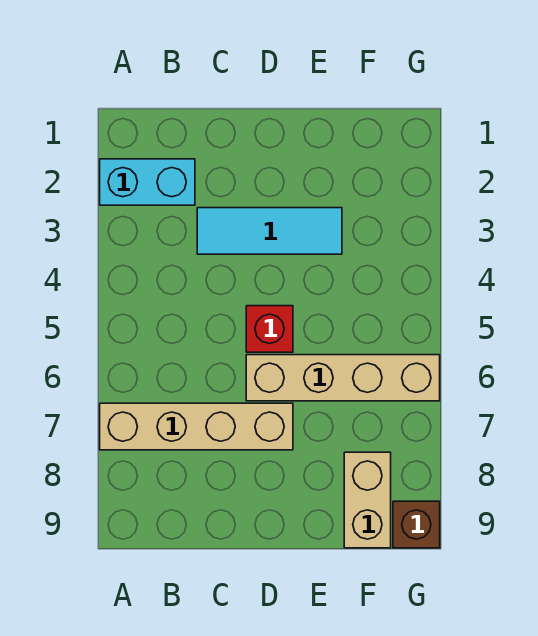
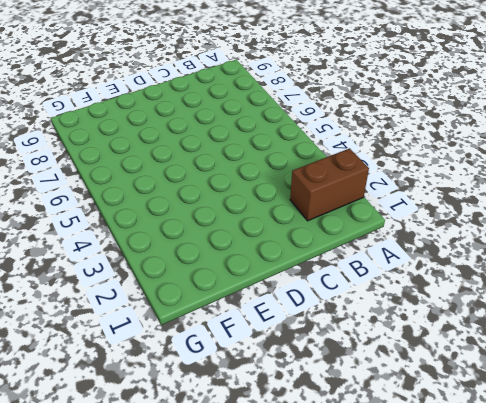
brown 1x2 brick [290,148,369,221] -> cyan 1x2 brick [100,159,195,205]
none -> tan 1x4 brick [100,403,293,450]
none -> cyan 1x3 tile [197,208,342,254]

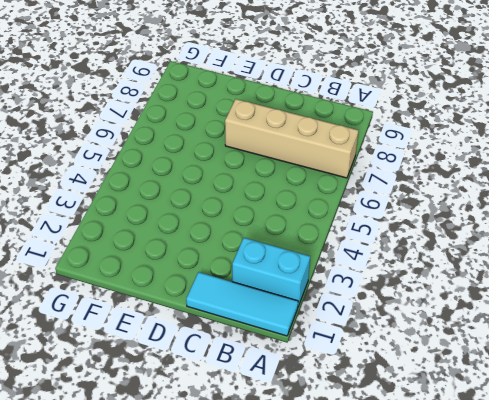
cyan 1x3 tile [186,272,298,336] -> cyan 1x3 tile moved to [197,208,342,254]
none -> red 1x1 brick [246,306,293,352]
none -> tan 1x4 brick [246,355,440,401]

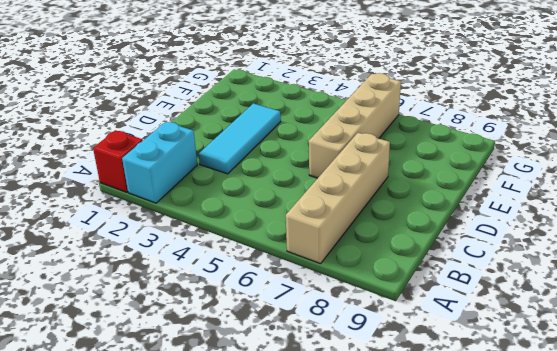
red 1x1 brick [93,130,143,192] -> red 1x1 brick moved to [246,306,293,352]
none -> tan 1x2 brick [344,452,391,548]
none -> brown 1x1 brick [393,501,440,548]

